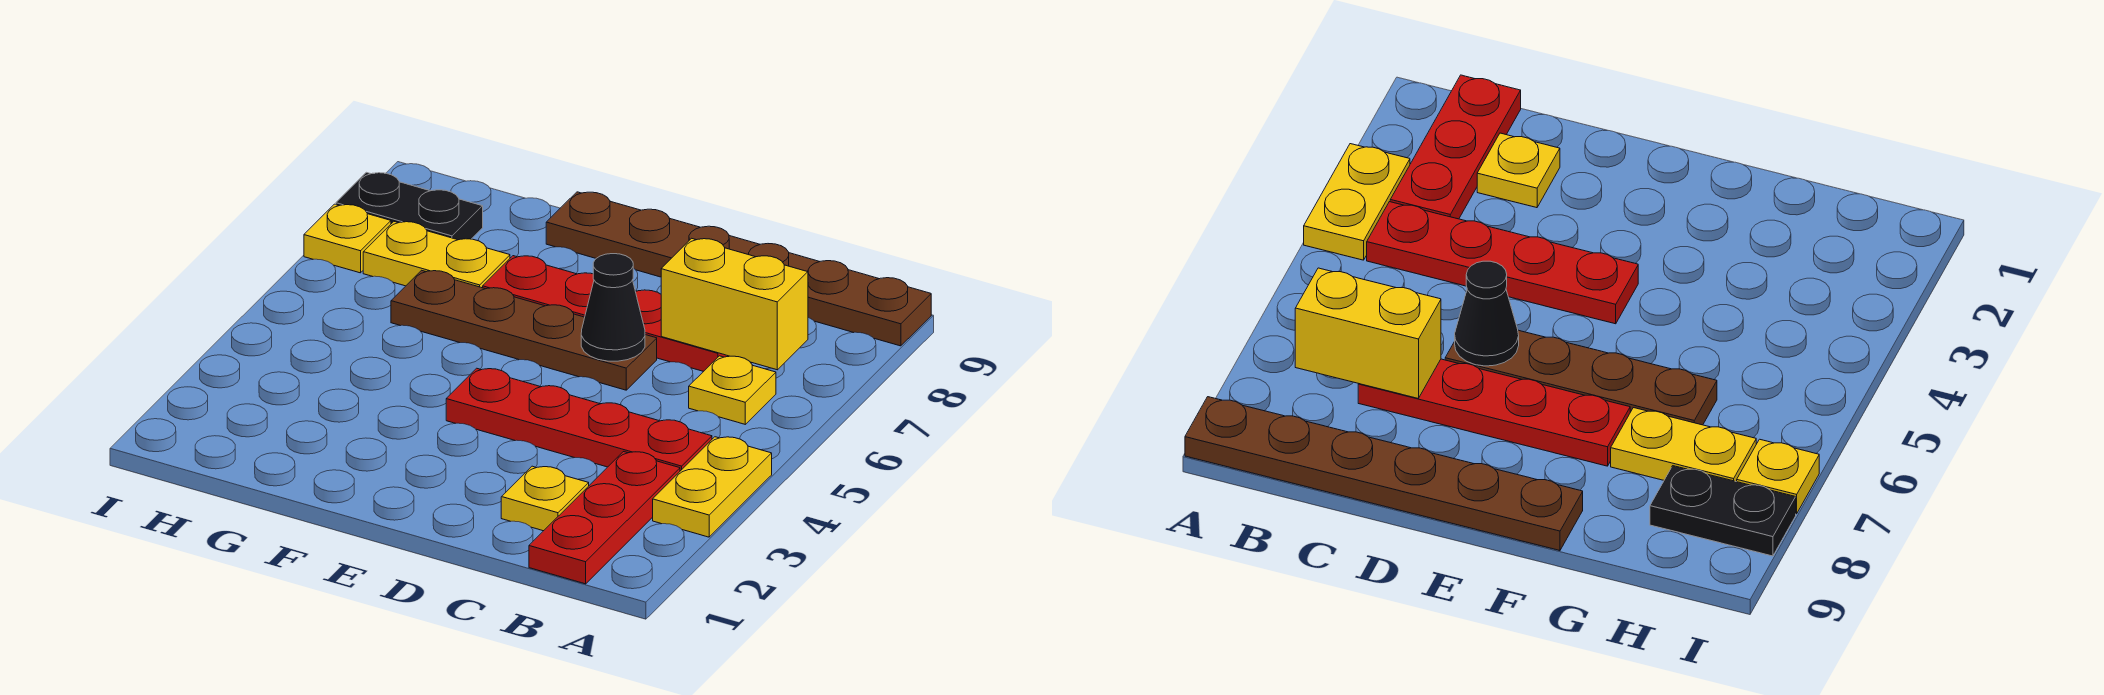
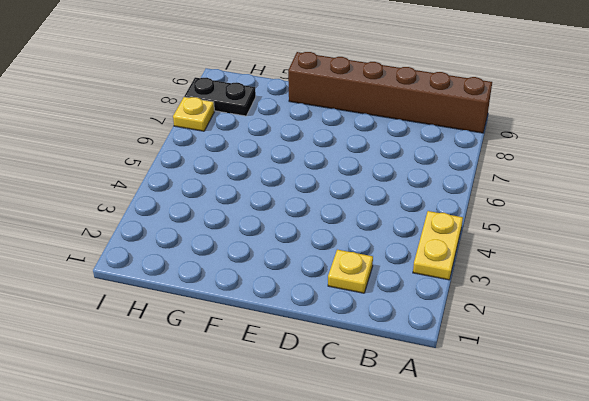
brown 1x6 brick [288,52,492,133] -> brown 1x6 plate [546,192,931,346]
none -> red 1x3 plate [529,452,680,584]
none -> red 1x4 plate [446,368,712,471]
none -> yellow 1x1 plate [689,356,776,424]

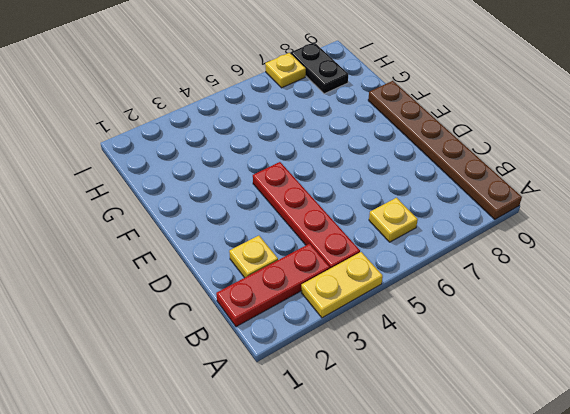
none -> red 1x4 plate [483,256,729,371]
none -> brown 1x4 plate [391,270,657,390]
none -> yellow 1x2 plate [363,222,510,288]

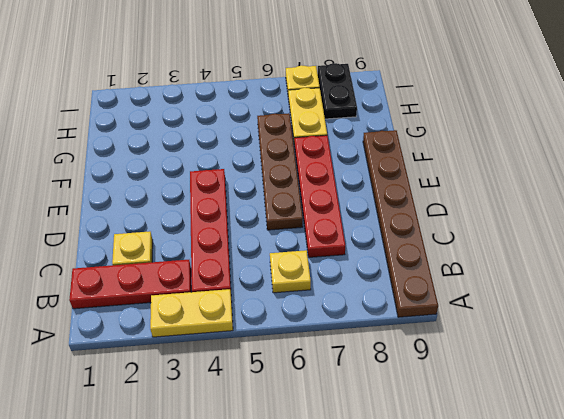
none -> yellow 1x2 brick [661,238,808,370]
none -> black 1x1 cone [581,254,645,361]

